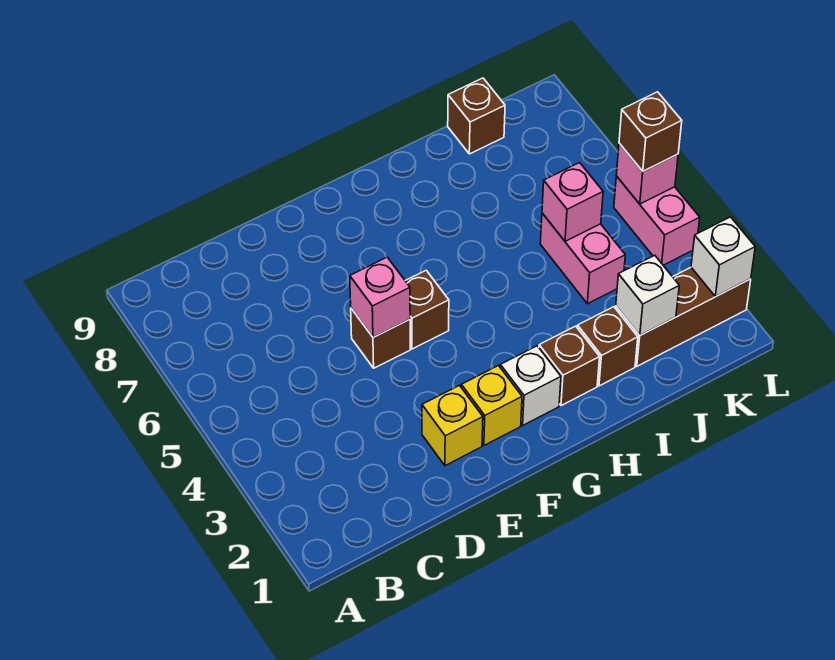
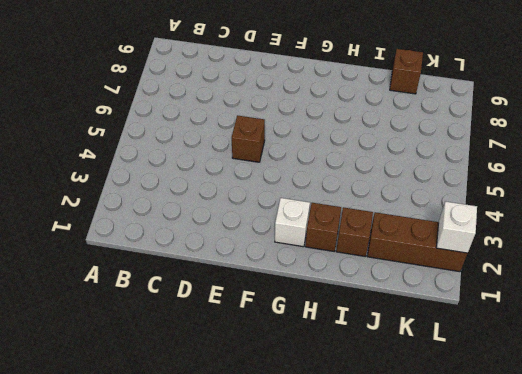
none -> yellow 1x1 brick [422,385,483,466]
none -> yellow 1x1 brick [461,366,522,445]
none -> brown 1x1 brick [405,270,449,349]

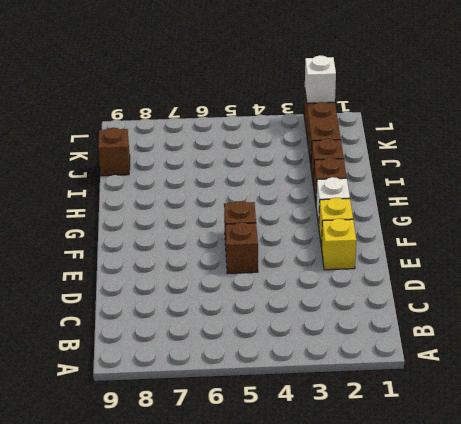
none -> pink 1x2 brick [540,213,625,304]
none -> pink 1x2 brick [614,176,700,265]
none -> pink 1x1 brick [350,257,410,337]

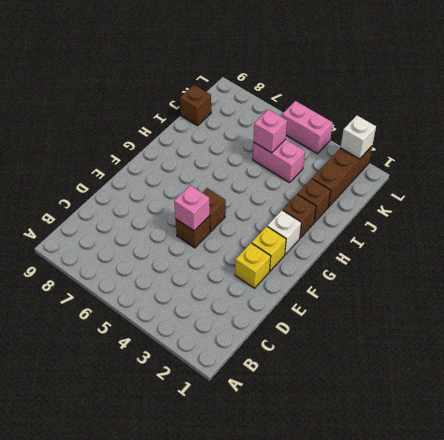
none -> white 1x1 brick [616,255,679,335]
none -> pink 1x1 brick [616,143,678,204]
none -> brown 1x1 brick [619,92,682,171]

